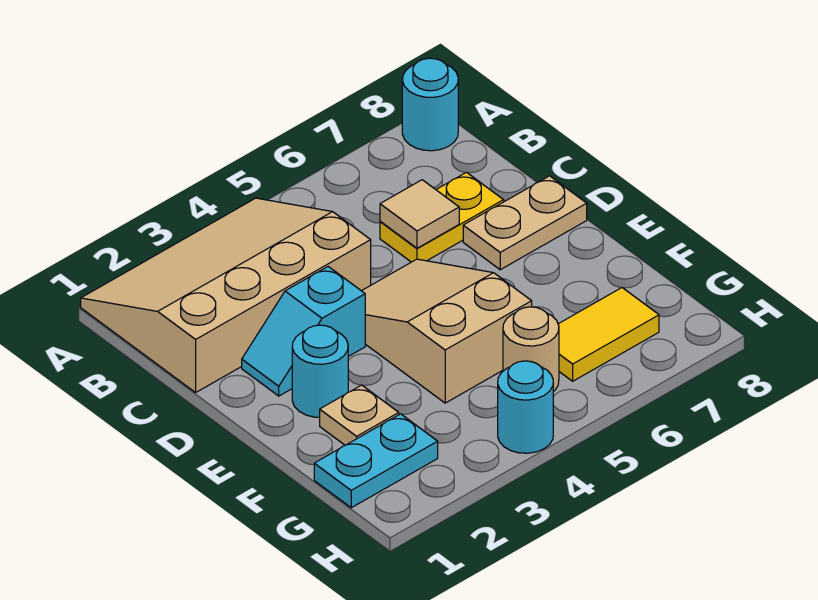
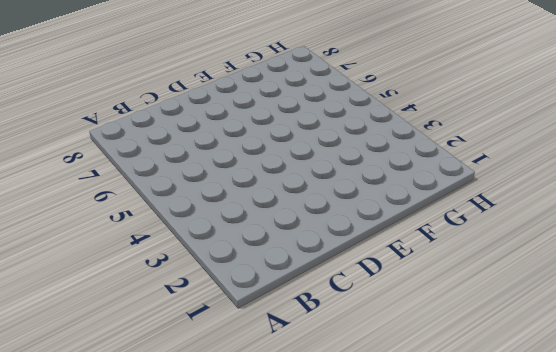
none -> tan 3x4 slope [81,198,371,392]
none -> cyan 1x1 round brick [402,58,458,151]
none -> yellow 1x2 plate [380,172,504,262]

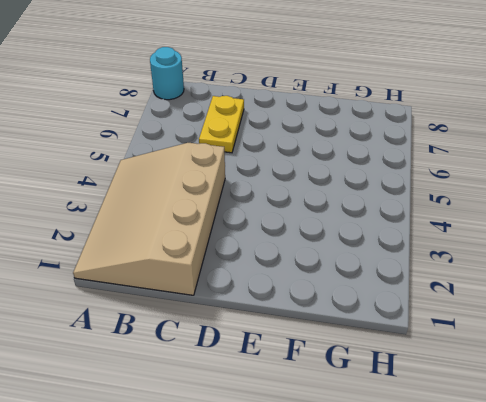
none -> cyan 1x2 slope [242,267,365,396]
none -> tan 2x3 slope [362,259,532,403]
none -> tan 1x2 plate [463,176,587,270]

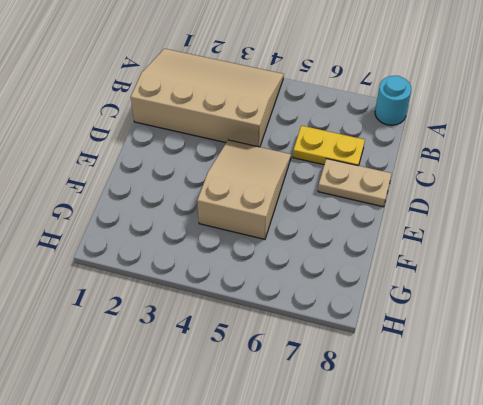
none -> cyan 1x2 slope [242,267,365,396]
none -> cyan 1x1 round brick [292,325,348,417]
none -> tan 1x1 plate [320,385,399,445]

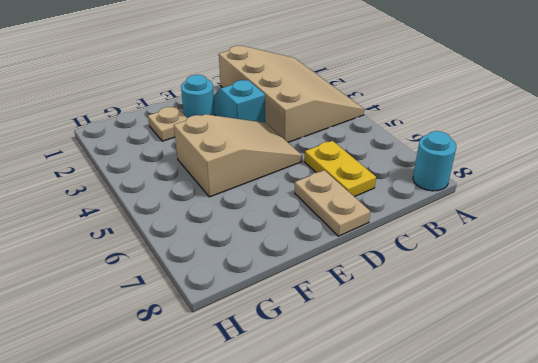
none -> cyan 1x2 plate [314,414,438,508]
none -> tan 1x1 round brick [503,307,559,392]
none -> yellow 1x2 tile [558,288,659,381]

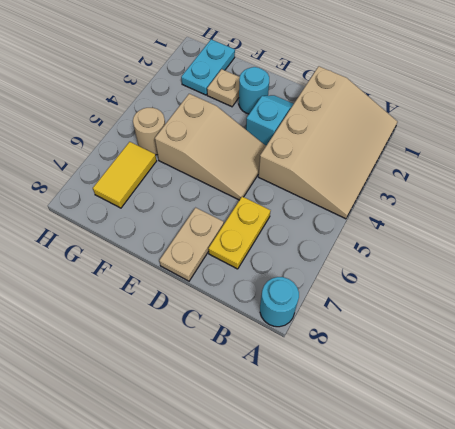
none -> cyan 1x1 round brick [498,361,553,453]
none -> tan 1x1 tile [380,180,459,248]

